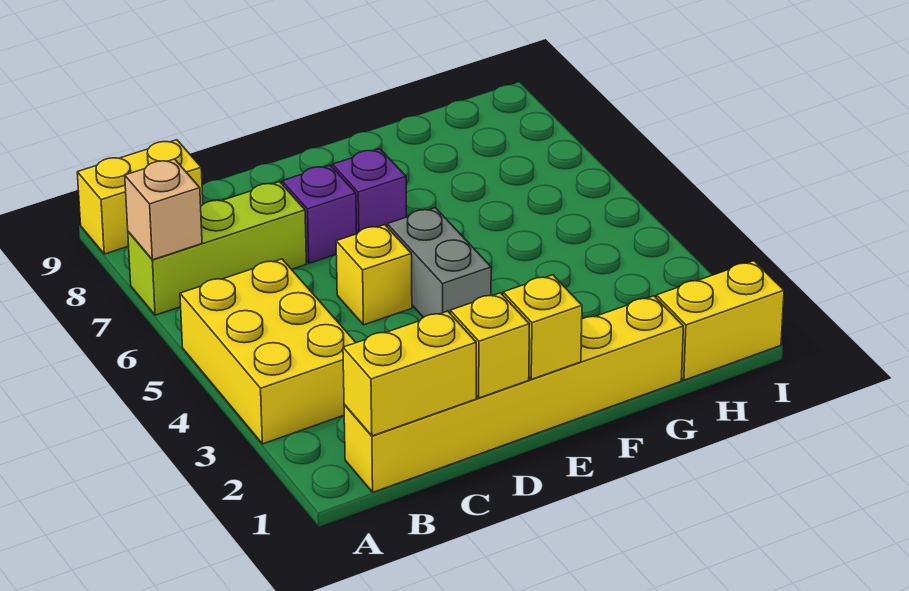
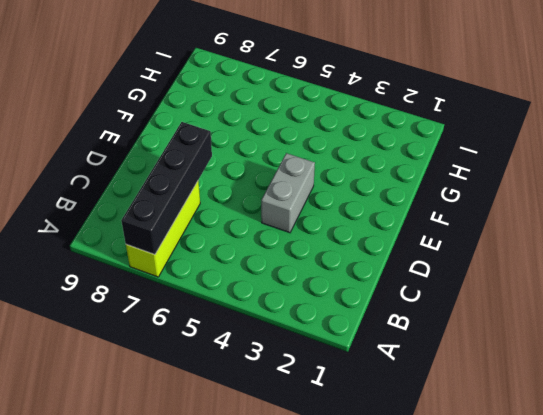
black 1x4 brick [121,122,212,255] -> tan 1x1 brick [125,159,202,260]
grey 1x2 brick [261,153,315,233] -> grey 1x2 brick turned to [387,208,491,318]
none -> yellow 2x3 brick [180,259,356,444]
none -> yellow 1x2 brick [77,140,203,254]
none -> yellow 1x6 brick [344,296,683,492]

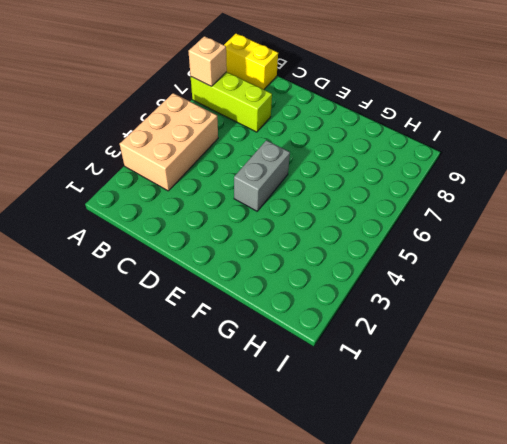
tan 2x3 brick [120,93,218,191] -> yellow 2x3 brick [180,259,356,444]
none -> yellow 1x6 brick [344,296,683,492]
none -> yellow 1x1 brick [336,225,412,325]
none -> purple 1x1 brick [282,165,357,263]

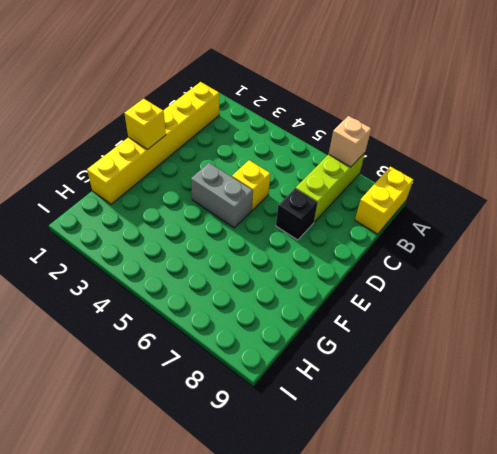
black 1x1 brick [276,188,318,240] -> purple 1x1 brick [282,165,357,263]
none -> yellow 2x3 brick [180,259,356,444]
none -> purple 1x1 brick [333,149,406,234]
none -> yellow 1x2 brick [656,261,784,380]

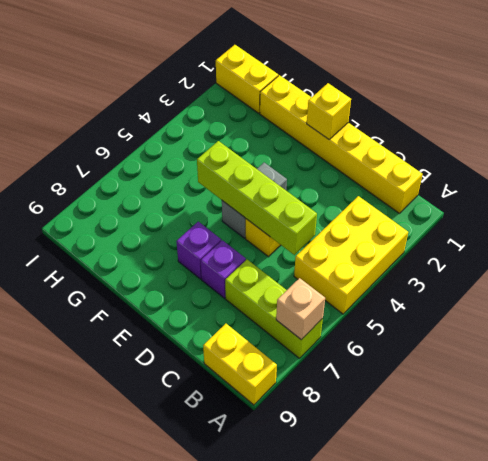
lime 1x4 brick [197,141,317,255] -> none
none -> yellow 1x2 brick [343,311,476,436]
none -> yellow 1x1 brick [450,293,529,398]

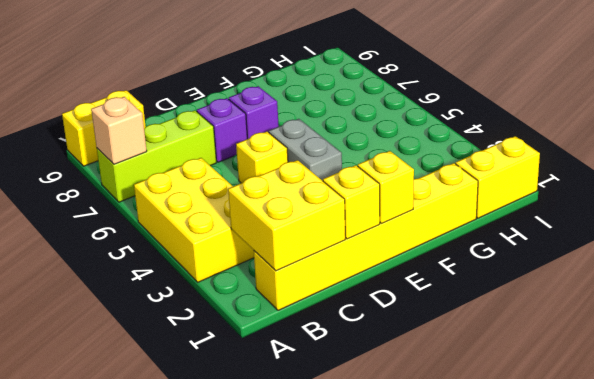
yellow 2x2 brick [228,160,345,271] -> yellow 1x2 brick [343,311,476,436]

